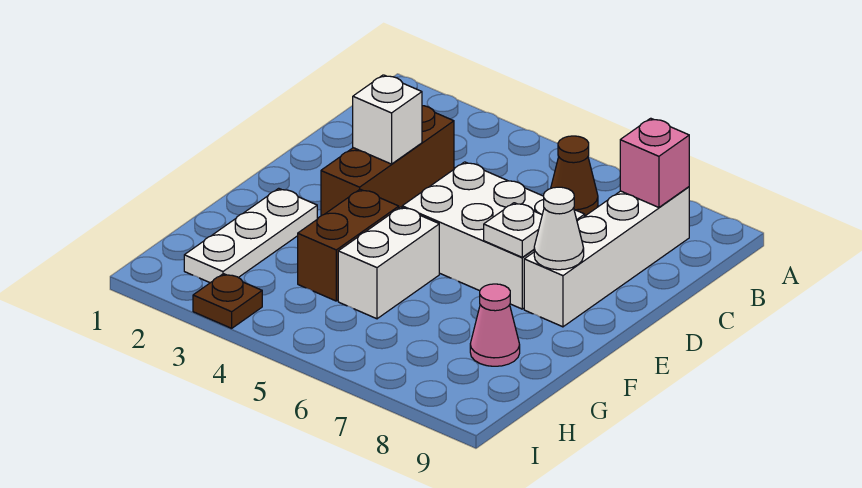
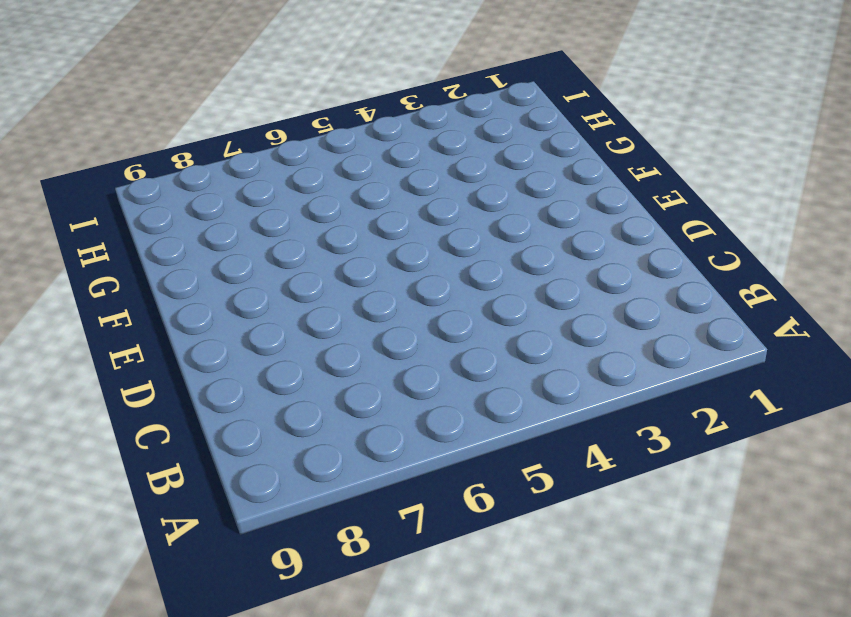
none -> brown 1x1 cone [551,136,598,216]
none -> white 1x4 brick [524,187,689,327]
none -> brown 1x3 brick [321,106,454,216]

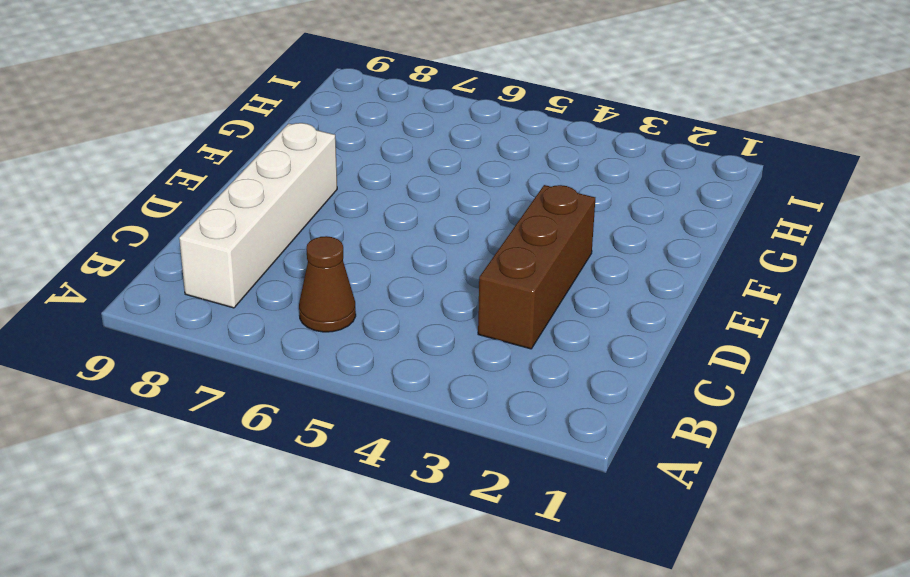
none -> white 2x3 brick [402,162,585,309]
none -> white 1x3 plate [184,188,317,283]
none -> brown 1x2 brick [298,189,399,301]

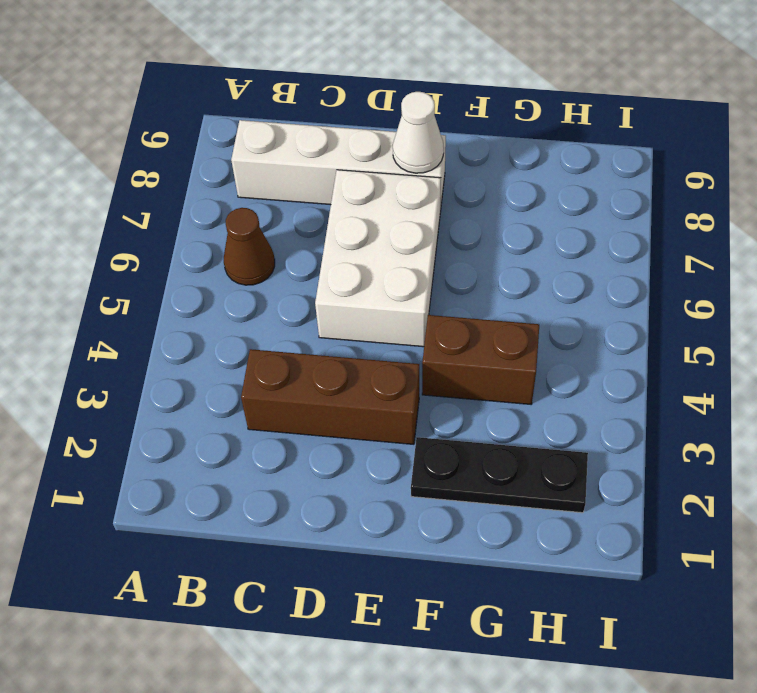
black 1x3 plate [411,437,588,513] -> white 1x3 plate [184,188,317,283]
none -> white 1x2 brick [338,207,439,319]
none -> pink 1x1 cone [470,284,520,366]
none -> brown 1x1 plate [193,274,262,328]

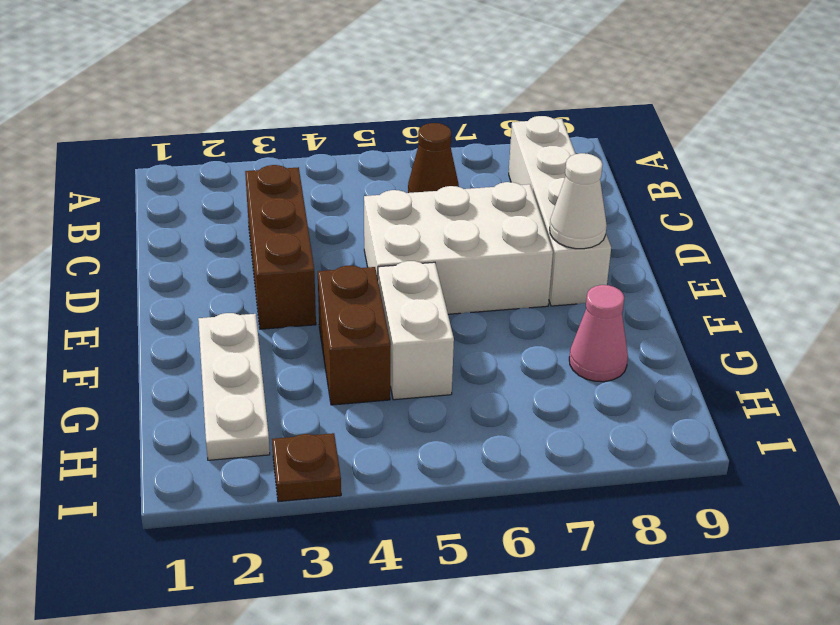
none -> pink 1x1 brick [620,118,689,207]
none -> white 1x1 brick [353,75,422,164]
none -> white 1x1 plate [484,203,542,257]

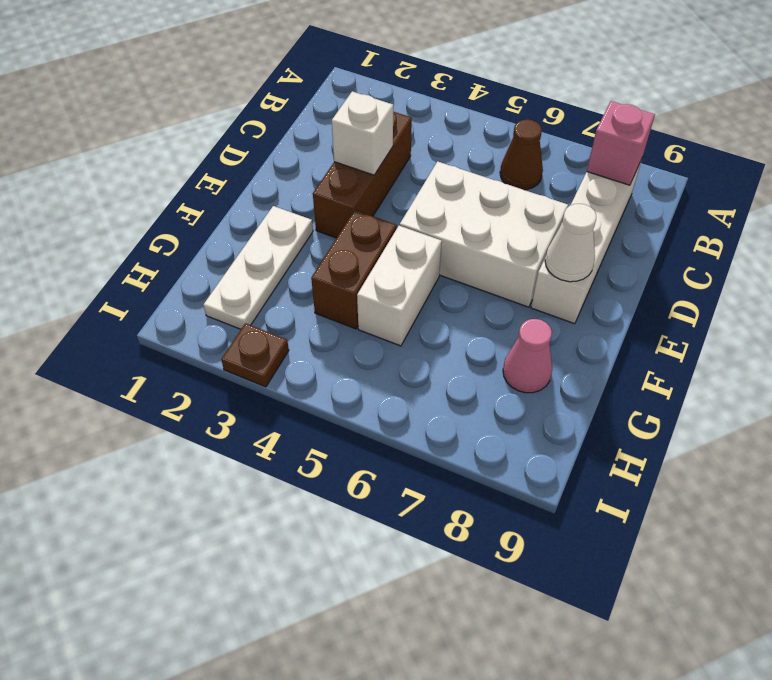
none -> white 1x1 plate [484,203,542,257]

